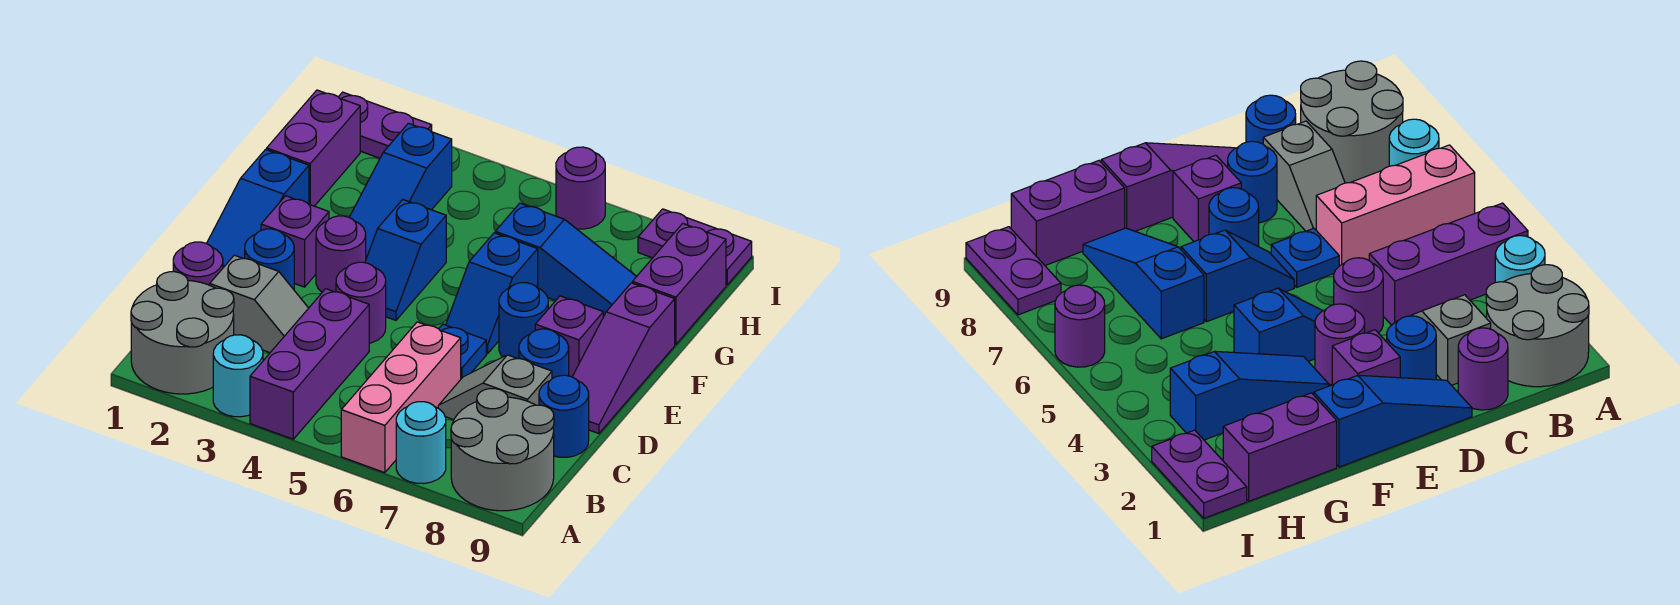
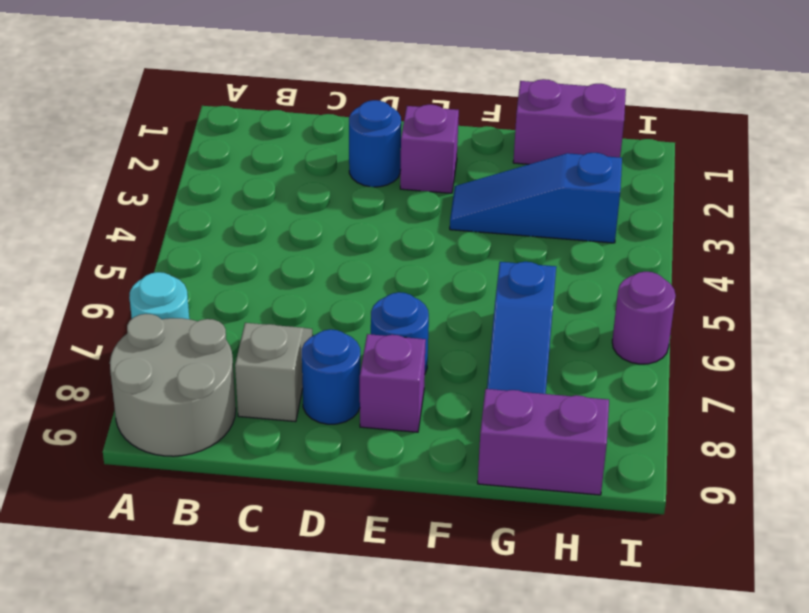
none -> grey 2x2 round brick [131,272,234,394]
none -> cyan 1x1 round brick [213,335,263,417]
none -> purple 1x3 brick [250,289,369,439]

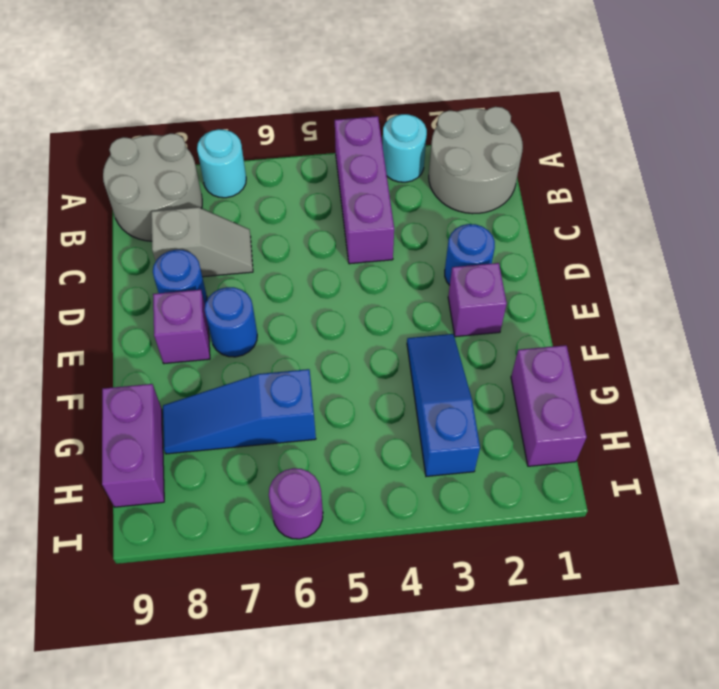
none -> pink 1x3 brick [341,322,461,473]
none -> purple 1x1 round brick [173,242,223,285]
none -> grey 1x2 slope [210,255,308,353]

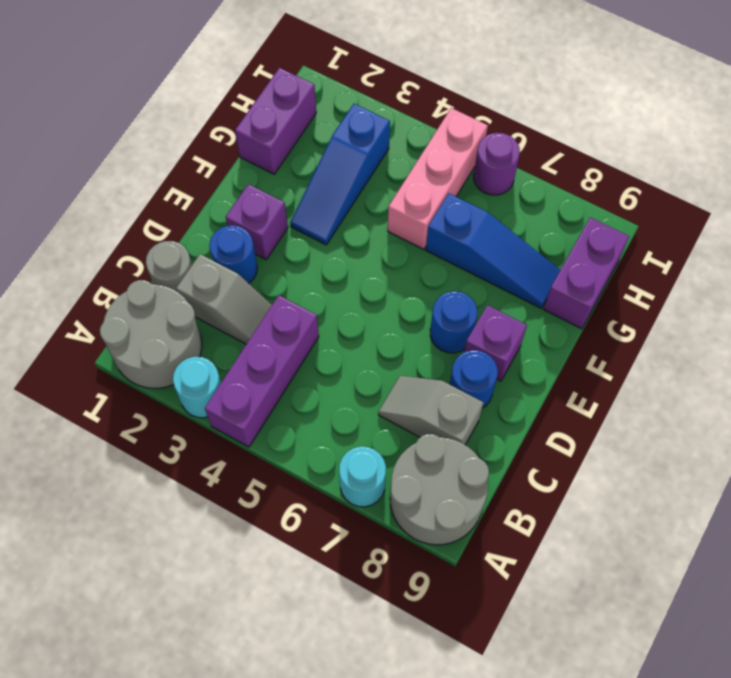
grey 1x1 round brick [146,241,192,291] -> purple 1x1 round brick [173,242,223,285]
pink 1x3 brick [388,108,488,249] -> pink 1x3 brick moved to [341,322,461,473]
none -> blue 1x1 round brick [539,375,589,457]
none -> blue 1x3 slope [207,149,309,268]
none -> purple 1x1 round brick [336,262,386,343]

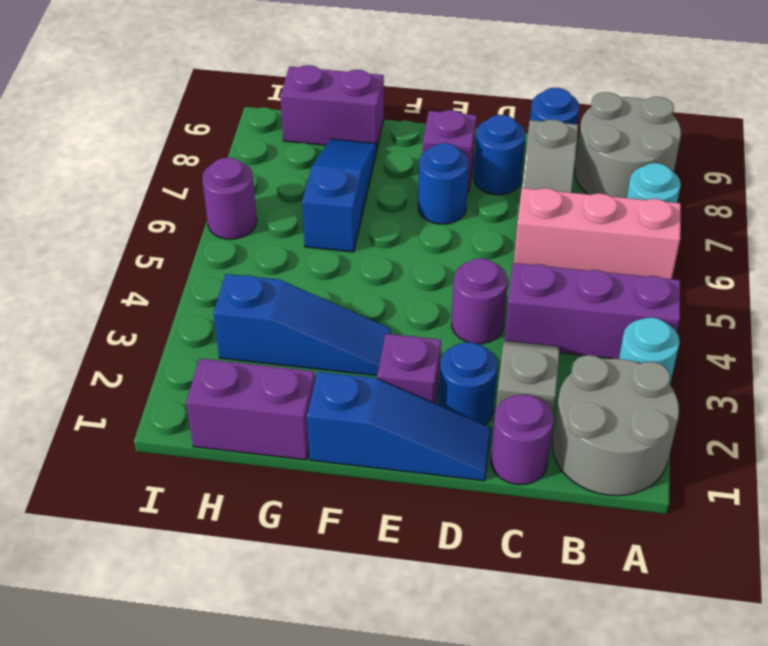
none -> blue 1x1 plate [439,324,486,379]
none -> purple 1x3 slope [572,283,675,434]
none -> purple 1x1 round brick [316,216,366,292]

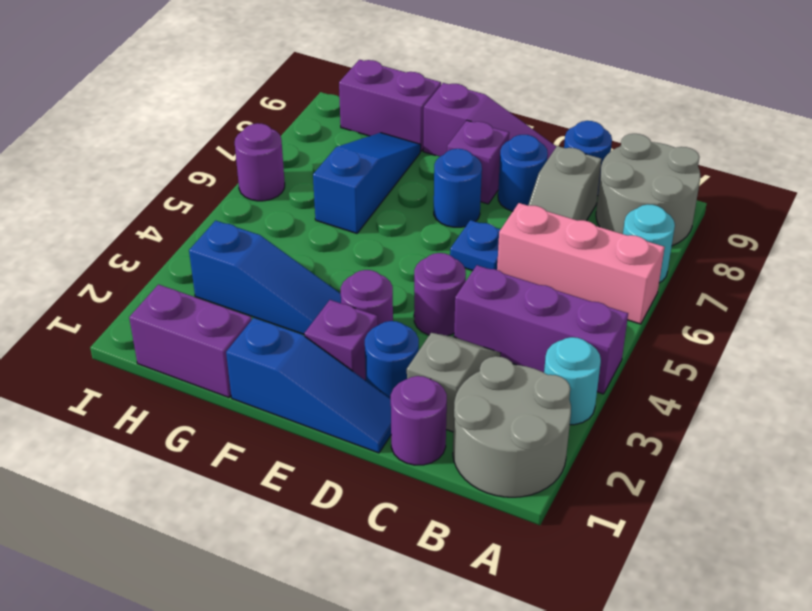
none -> blue 1x2 slope [365,200,446,320]
none -> blue 1x2 slope [446,233,538,354]
none -> purple 1x2 plate [339,92,432,158]

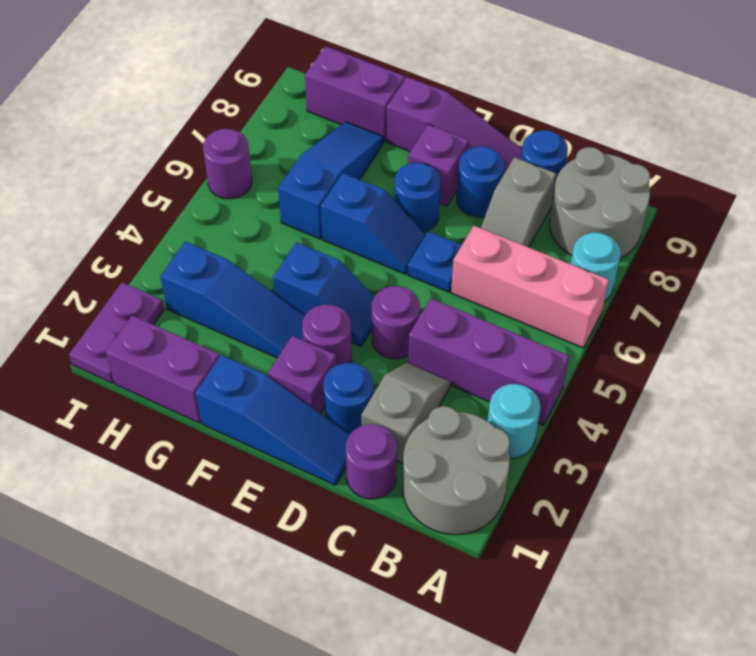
none -> purple 1x2 plate [638,209,752,285]

